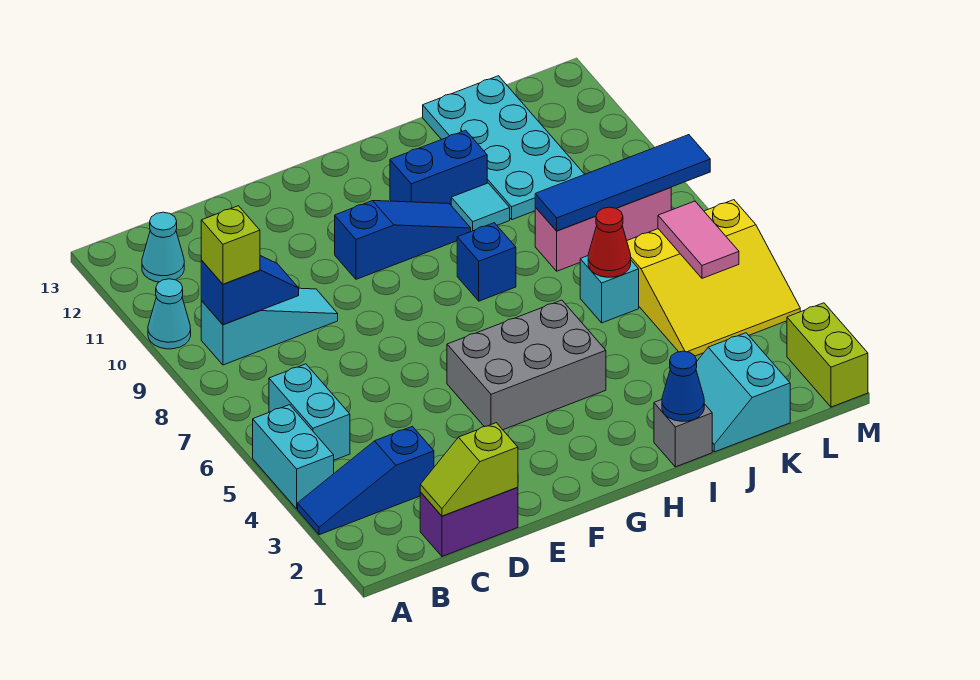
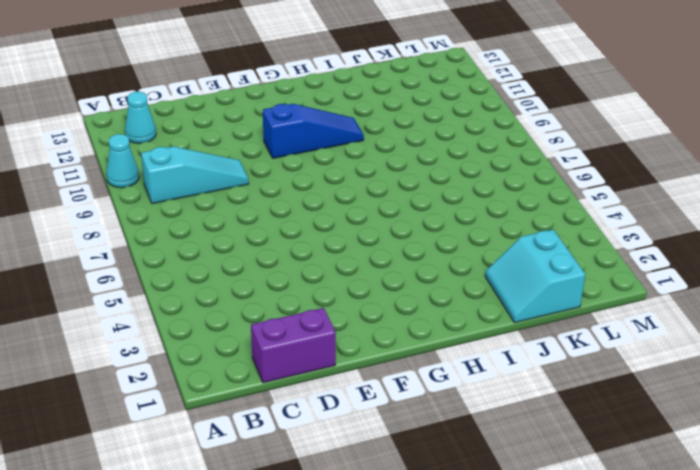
none -> blue 1x3 slope [298,426,434,535]
none -> cyan 1x2 brick [253,405,334,509]
none -> cyan 1x2 brick [269,364,350,460]

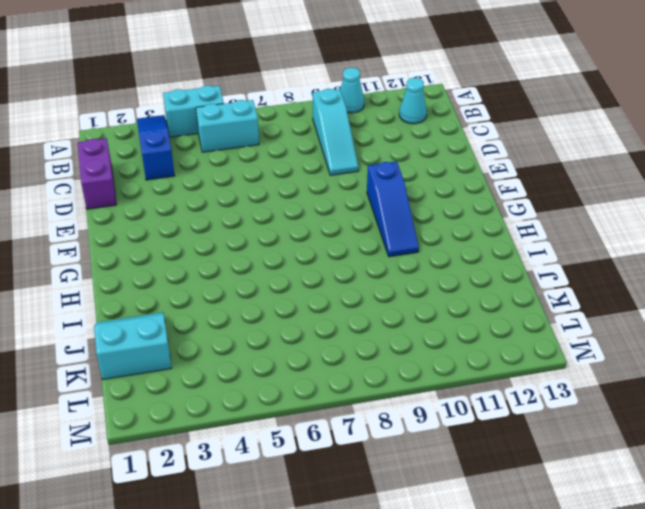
none -> grey 2x3 brick [447,300,606,430]
none -> blue 1x1 brick [457,223,516,301]
none -> blue 1x2 brick [390,130,487,205]

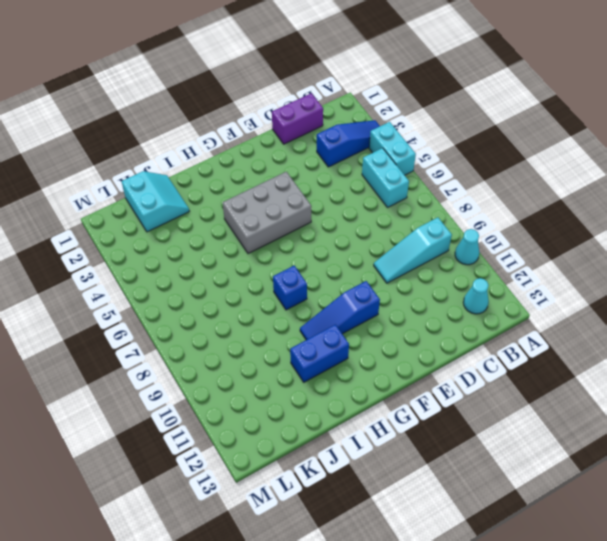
none -> grey 1x1 brick [654,400,712,467]
none -> cyan 1x1 tile [451,183,510,231]
none -> cyan 1x1 brick [580,256,639,323]

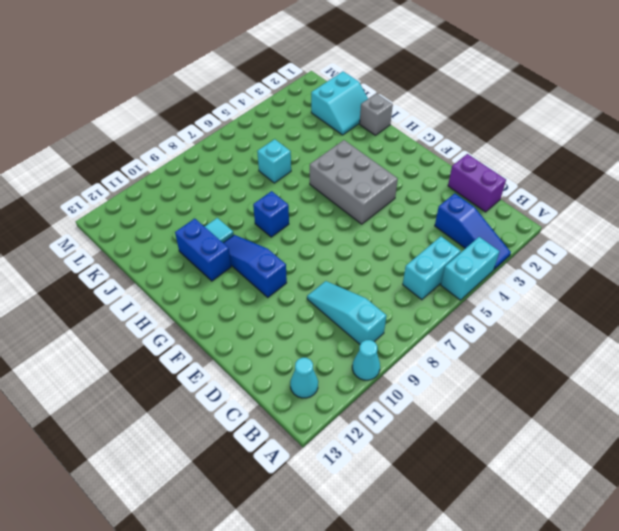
none -> pink 1x3 brick [535,188,671,271]
none -> cyan 2x4 plate [423,76,584,220]
none -> yellow 3x3 slope [627,200,800,356]

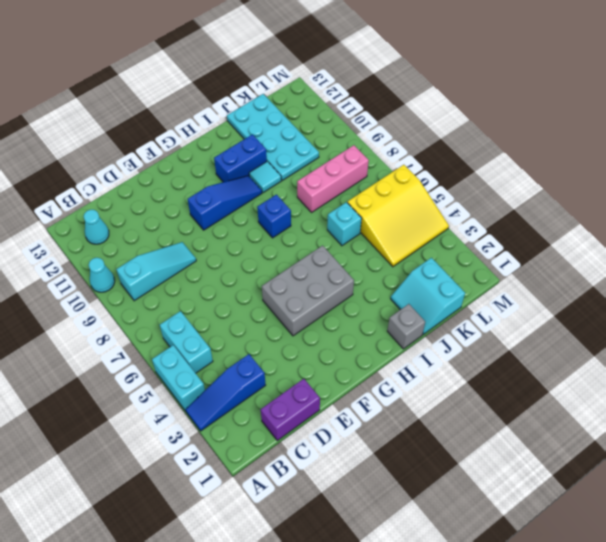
none -> lime 1x2 brick [787,303,868,407]
none -> blue 1x2 slope [201,256,299,325]
none -> lime 1x2 slope [420,423,518,516]

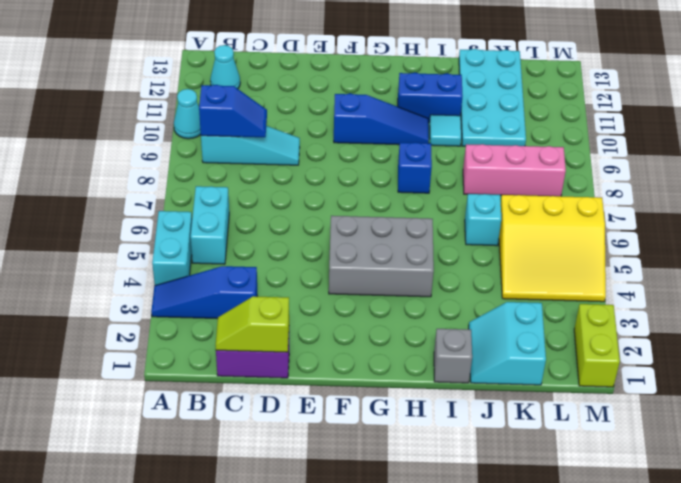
none -> blue 1x1 cone [662,351,704,421]
none -> red 1x1 cone [588,207,631,277]
none -> blue 1x4 tile [535,135,710,231]

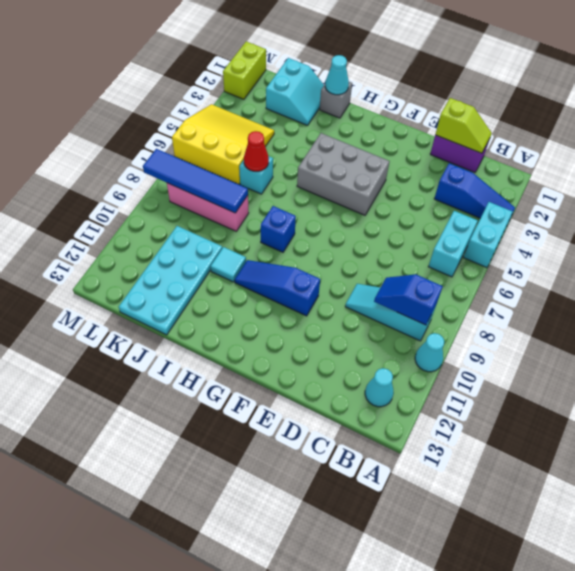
cyan 1x1 cone [325,55,349,95] -> blue 1x1 cone [662,351,704,421]
none -> blue 1x2 brick [390,130,487,205]
none -> pink 1x2 tile [658,201,739,278]
none -> lime 1x1 brick [201,206,260,284]

